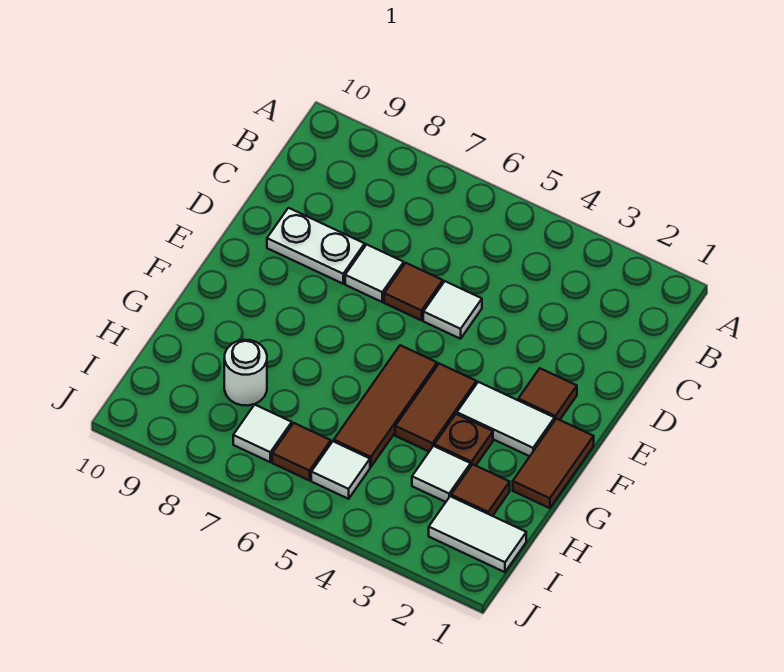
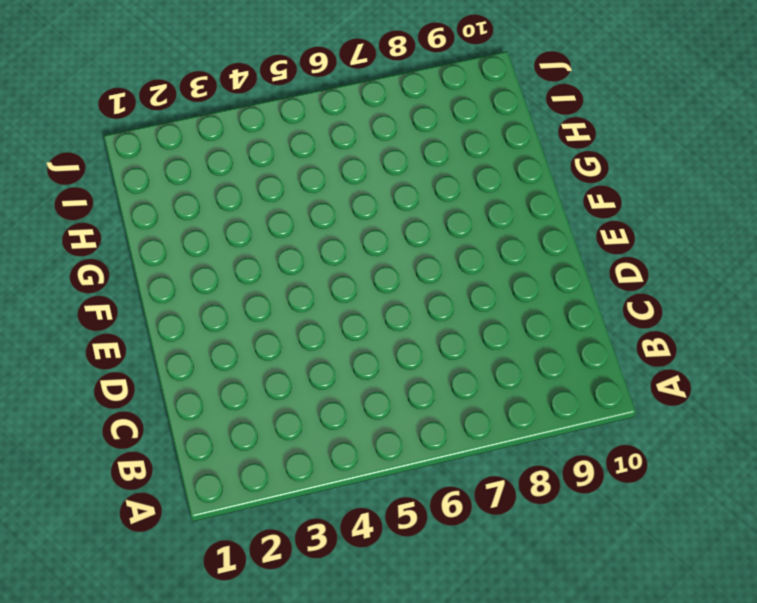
none -> white 1x1 tile [423,281,482,339]
none -> brown 1x1 tile [384,263,443,320]
none -> white 1x1 tile [345,245,404,302]

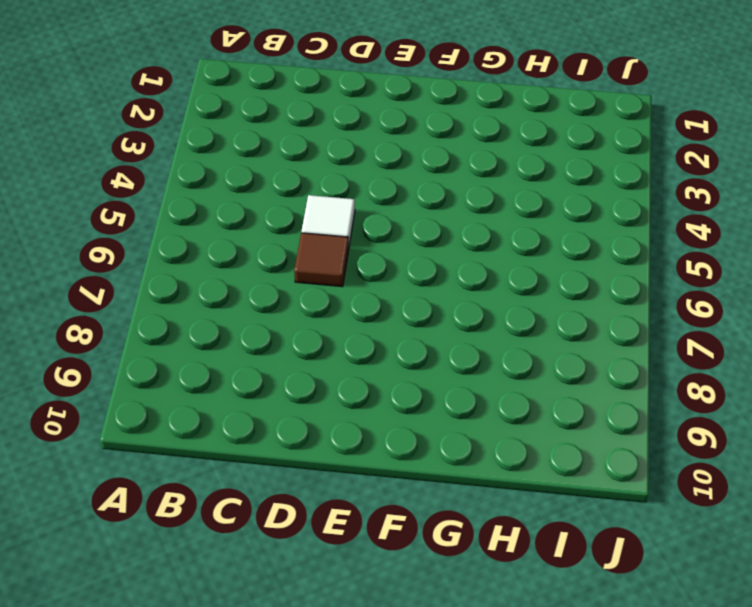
none -> white 1x1 tile [345,245,404,302]
none -> white 1x2 plate [267,208,365,284]
none -> brown 1x1 tile [518,368,577,420]

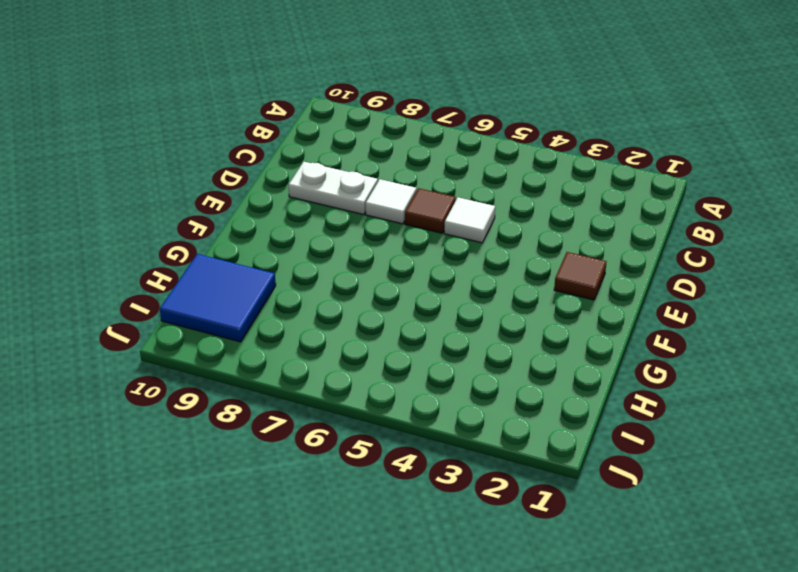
blue 2x2 tile [160,254,276,342] -> none
none -> brown 1x2 tile [513,419,594,508]
none -> white 1x2 tile [457,382,555,456]
none -> brown 1x2 tile [395,364,476,451]

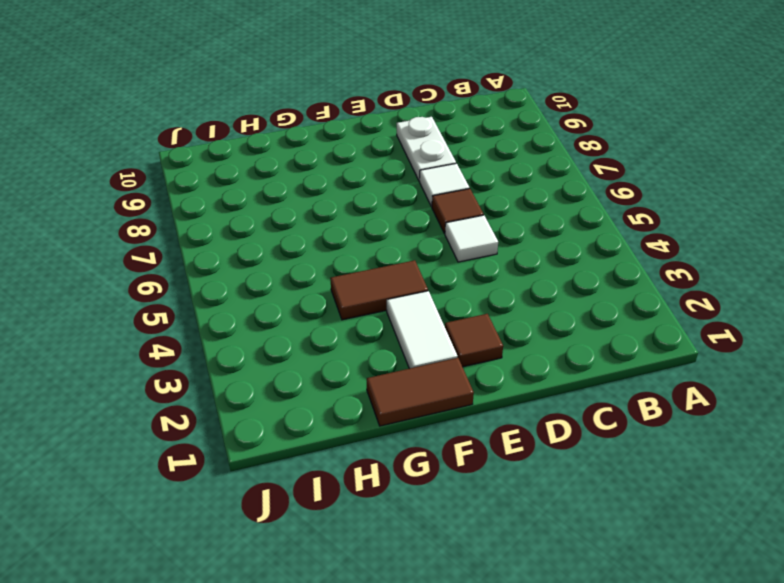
none -> brown 1x3 tile [334,345,437,467]
none -> brown 1x1 plate [434,414,493,466]
none -> brown 1x1 tile [451,464,510,516]

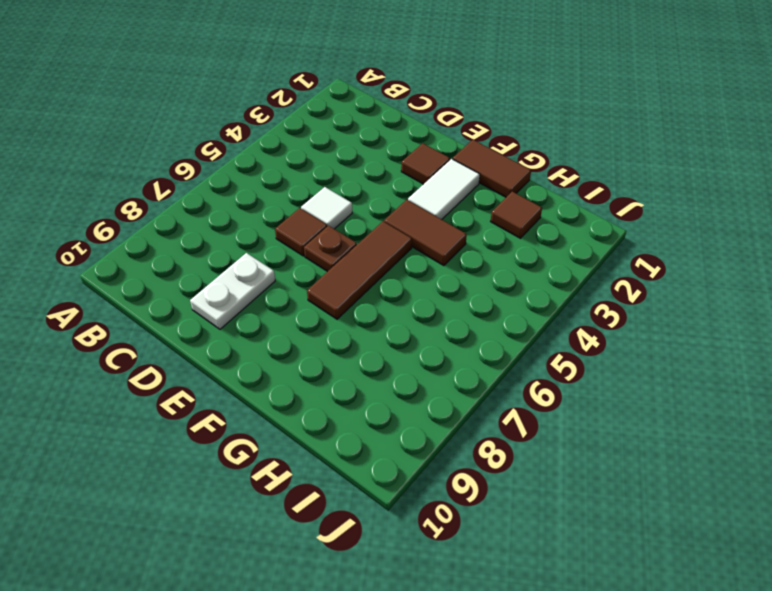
brown 1x1 plate [304,225,357,272] -> brown 1x1 plate moved to [434,414,493,466]
brown 1x3 tile [307,221,412,319] -> brown 1x3 tile turned to [334,345,437,467]
none -> white 1x1 tile [345,245,404,302]
none -> white 1x1 tile [412,446,471,502]
none -> white 1x1 round brick [224,340,267,406]

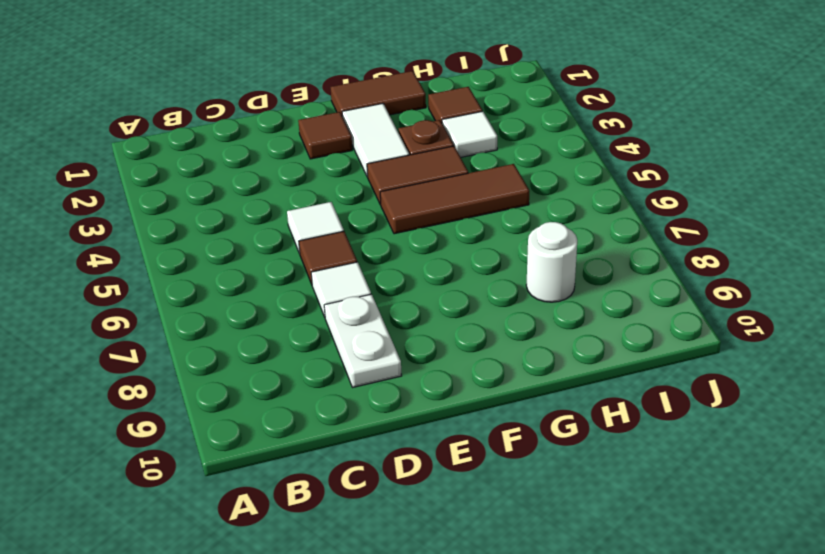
none -> white 1x2 tile [429,496,526,572]
none -> white 1x1 tile [311,441,370,499]
none -> brown 1x1 tile [272,423,331,481]

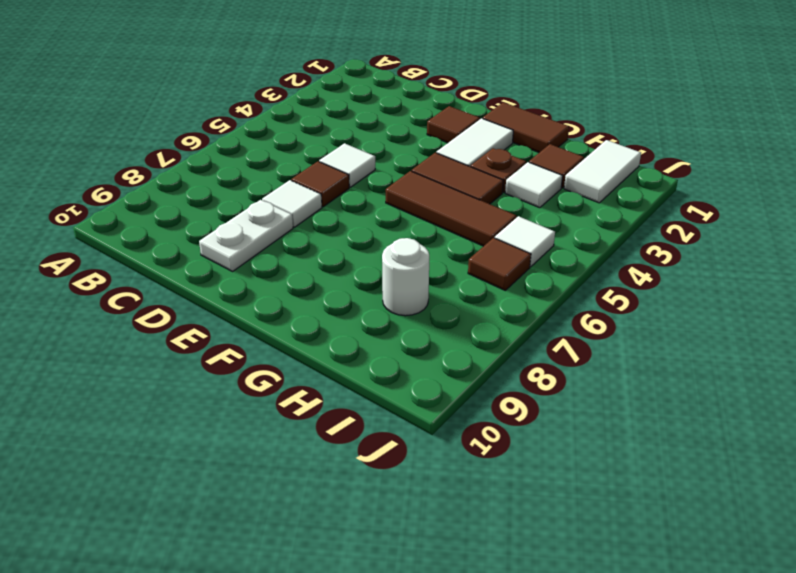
none -> white 1x1 tile [233,405,292,462]

